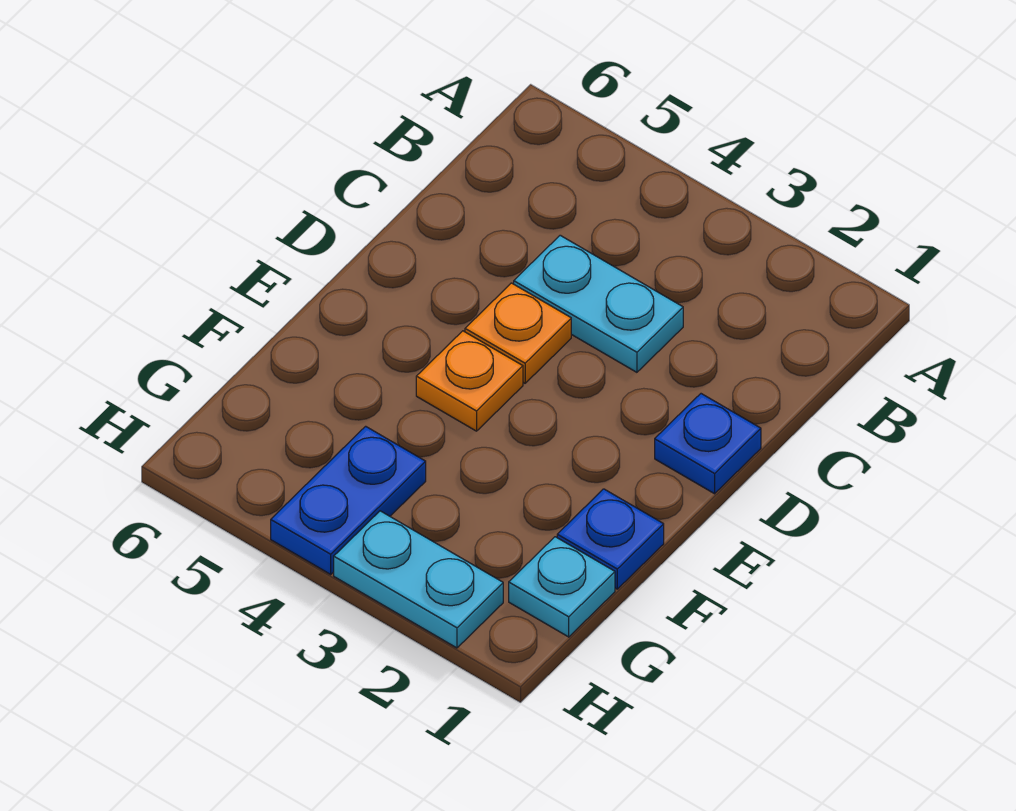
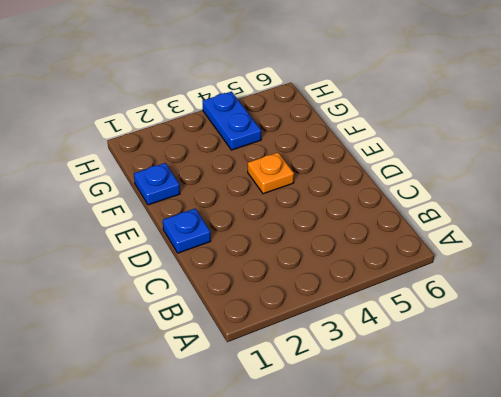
none -> cyan 1x2 plate [514,235,683,372]
none -> orange 1x1 plate [465,283,571,383]

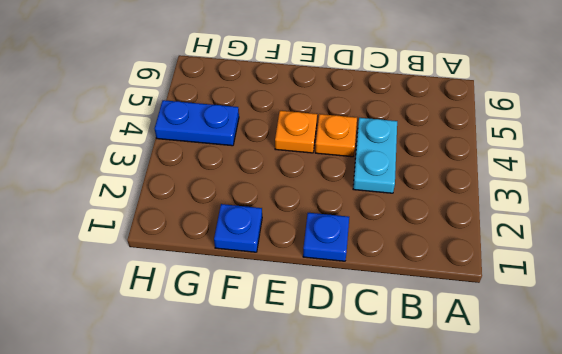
none -> cyan 1x1 plate [509,537,615,637]
none -> cyan 1x2 plate [334,511,503,648]

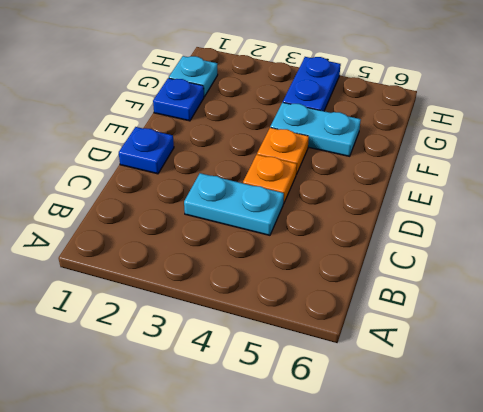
cyan 1x2 plate [270,102,361,156] -> cyan 1x2 plate moved to [334,511,503,648]

